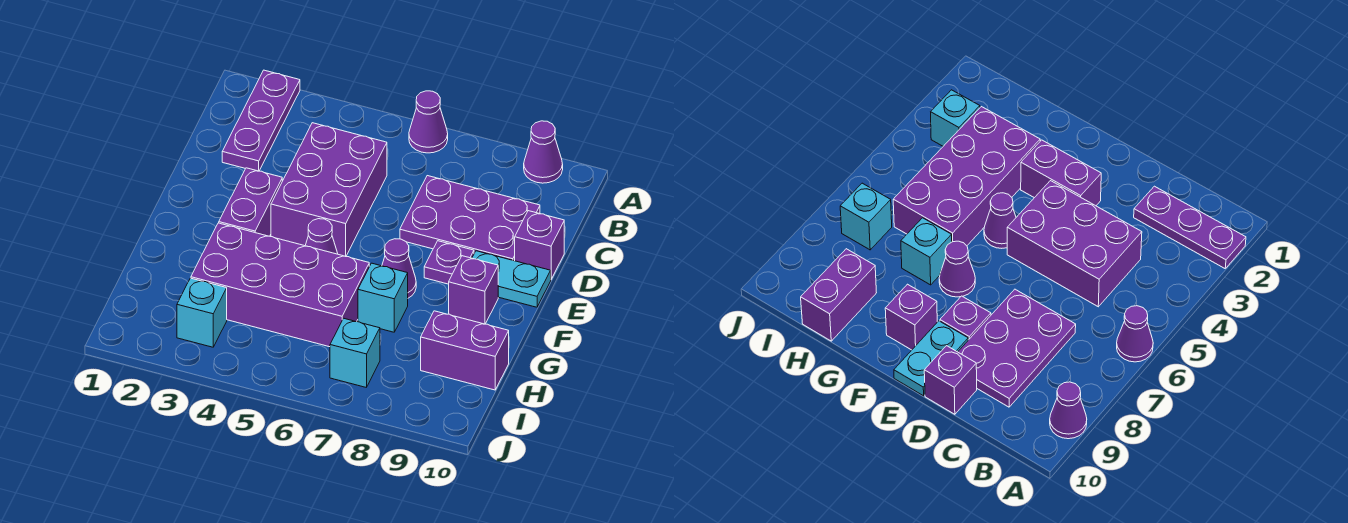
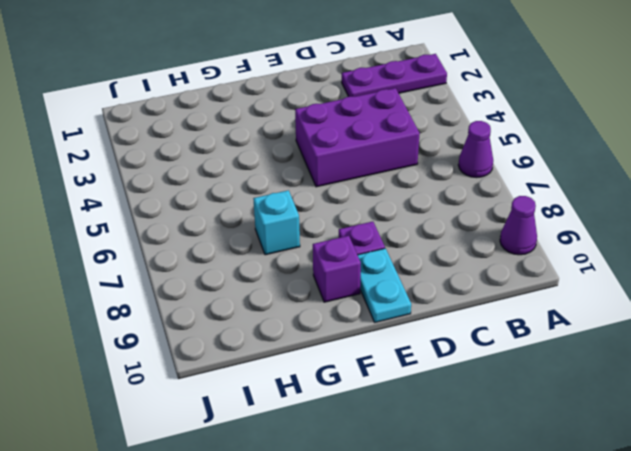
none -> purple 2x3 plate [400,176,540,261]
none -> purple 1x1 brick [515,211,564,279]
none -> purple 1x2 brick [219,168,282,236]

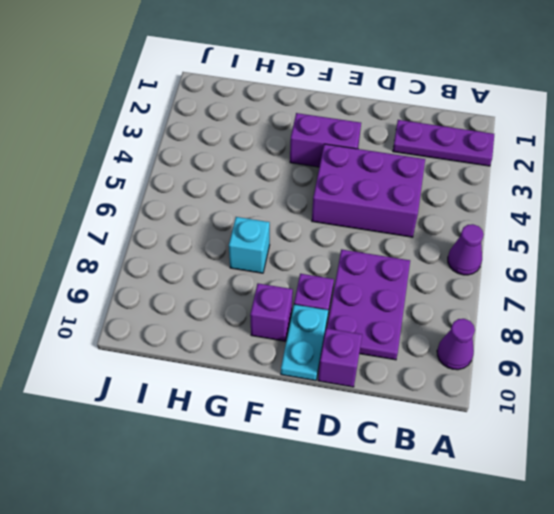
none -> purple 1x1 cone [305,219,338,254]
none -> purple 1x1 cone [382,239,416,298]
none -> purple 2x4 brick [191,223,369,347]

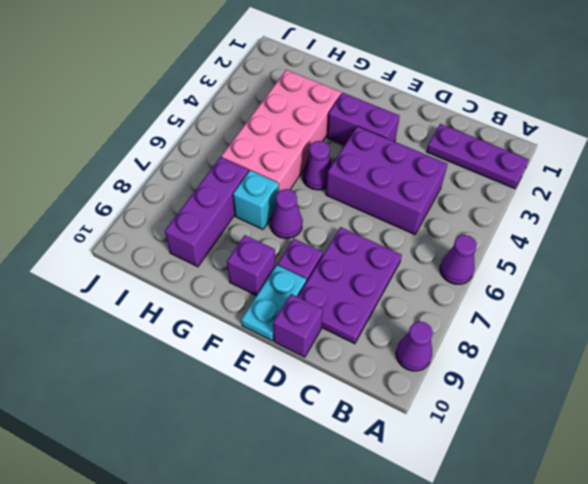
pink 2x4 brick [221,70,341,191] -> purple 2x4 brick [191,223,369,347]
purple 1x3 brick [165,157,249,267] -> purple 1x2 brick [421,311,509,390]
none -> cyan 1x1 brick [177,278,227,347]
none -> cyan 1x1 brick [330,318,380,387]

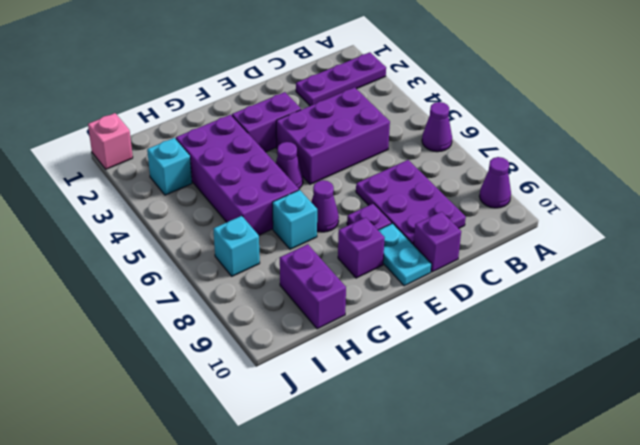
pink 1x1 brick [88,113,133,169] -> none

